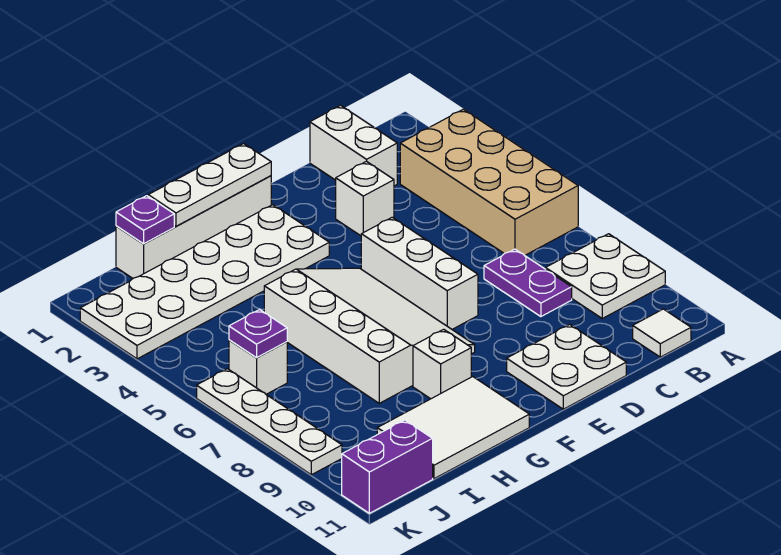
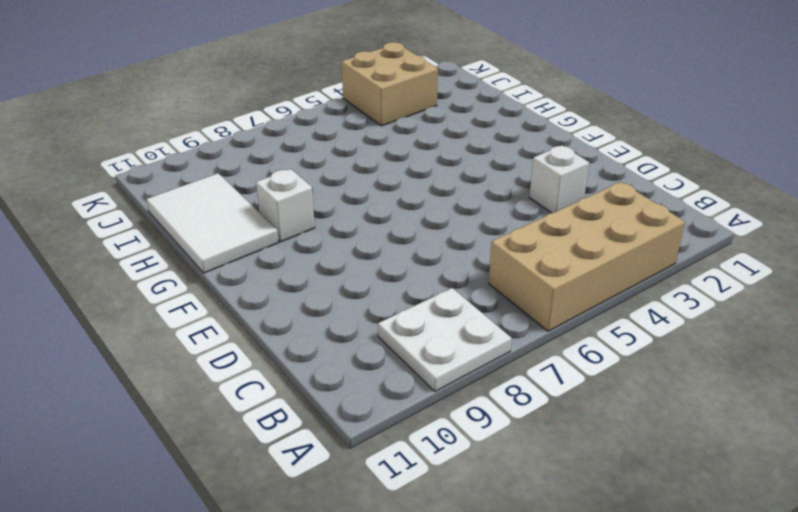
tan 2x2 brick [342,42,438,126] -> white 2x6 plate [80,205,329,359]
none -> white 1x1 tile [633,309,691,357]
none -> white 1x2 brick [310,105,397,186]
none -> purple 1x2 plate [484,249,572,317]

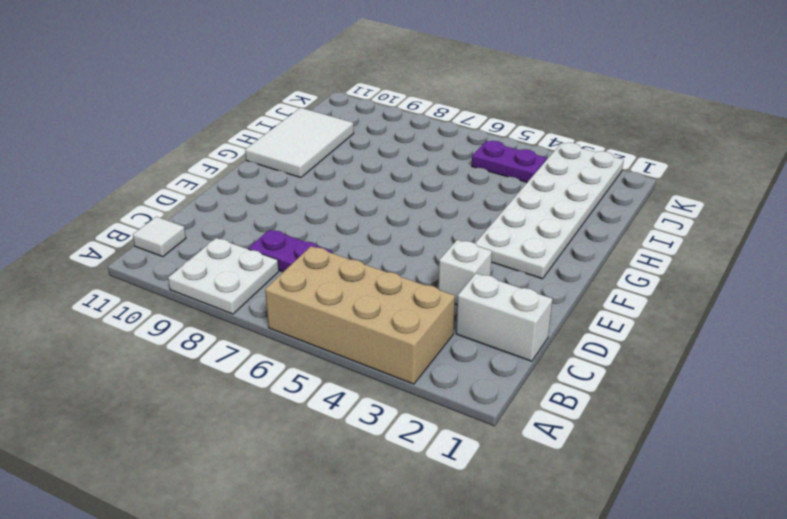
purple 1x2 plate [472,141,547,182] -> none
none -> white 2x2 plate [507,324,626,409]
none -> white 1x3 brick [361,217,478,329]
none -> white 1x4 brick [116,176,271,278]

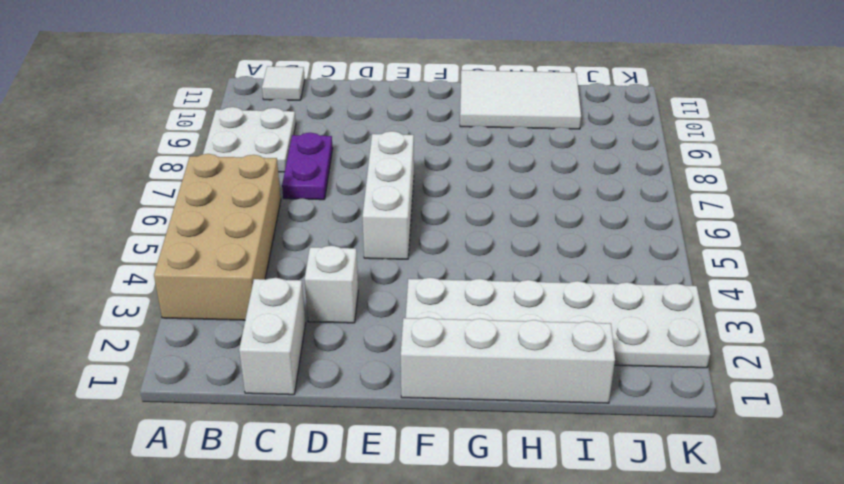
none -> white 2x2 plate [507,324,626,409]
none -> white 3x4 slope [264,268,475,403]
none -> white 1x1 brick [413,329,471,399]

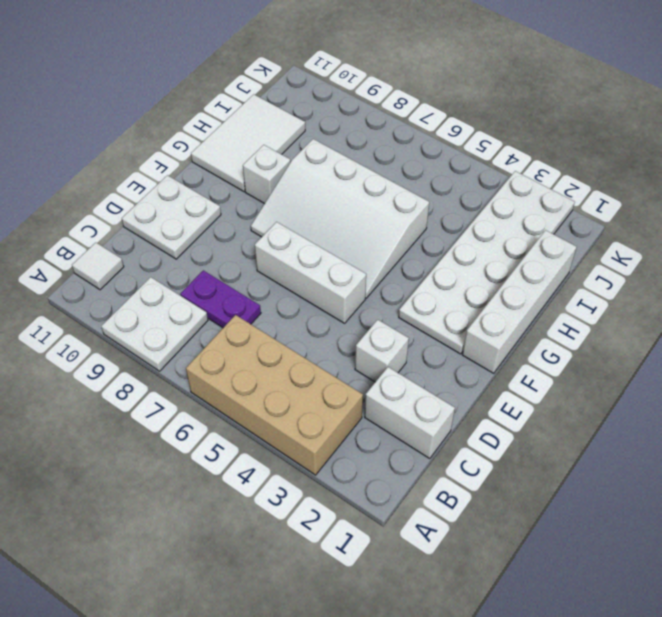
none -> white 1x1 brick [229,340,287,394]
none -> purple 1x2 brick [342,420,433,513]
none -> white 1x4 plate [197,369,342,475]

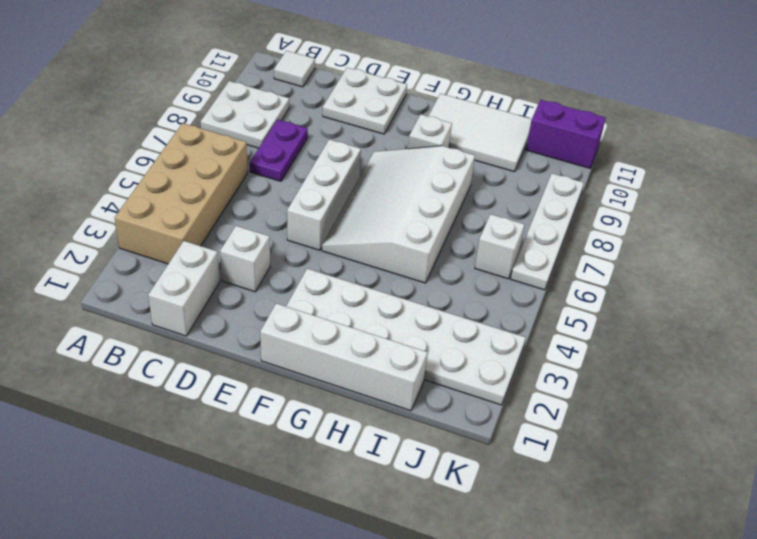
none -> white 1x3 plate [148,144,271,226]
none -> purple 1x1 plate [116,196,174,244]
none -> purple 1x1 plate [229,310,287,358]

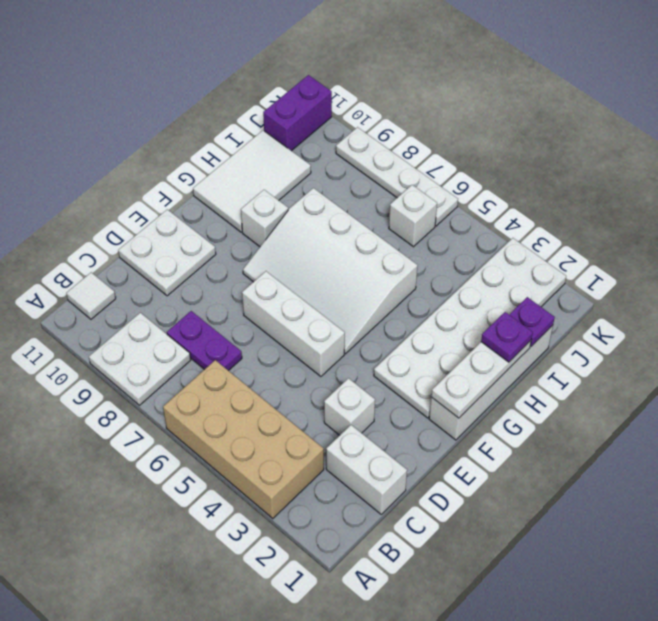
purple 1x1 plate [481,312,533,362] -> purple 1x1 plate moved to [229,310,287,358]

